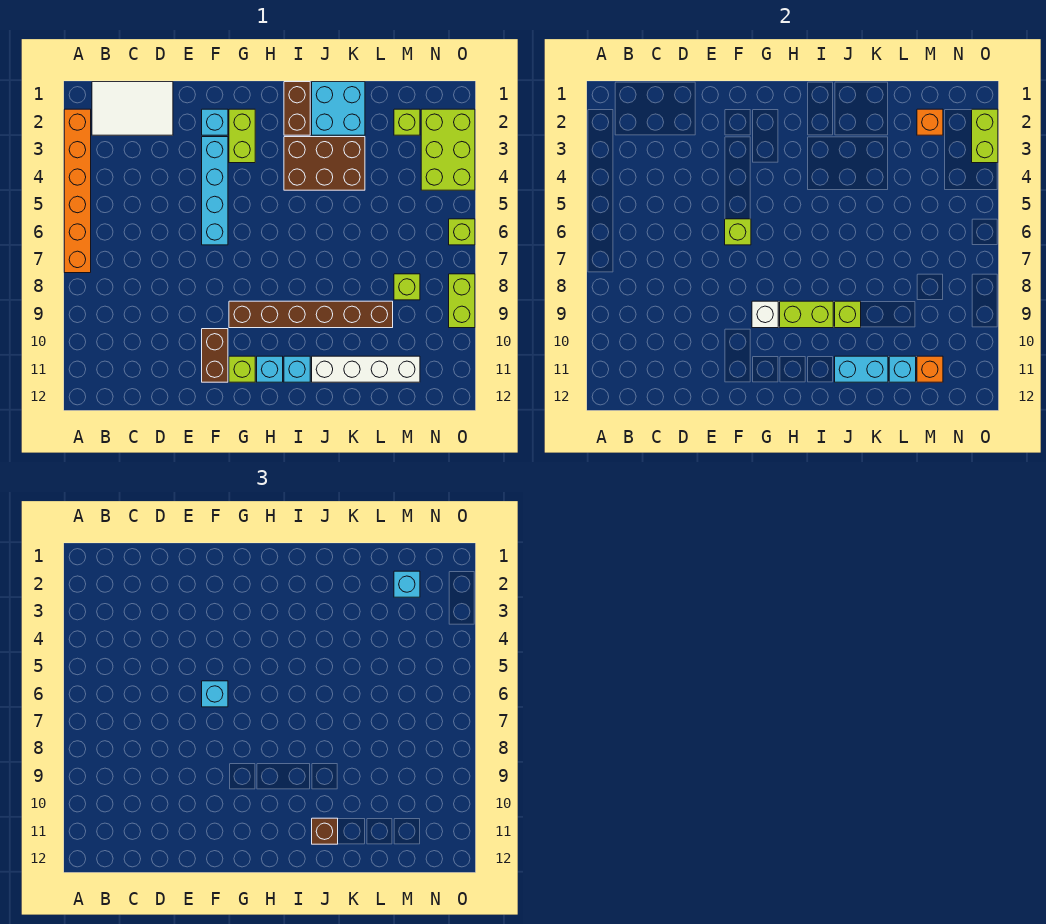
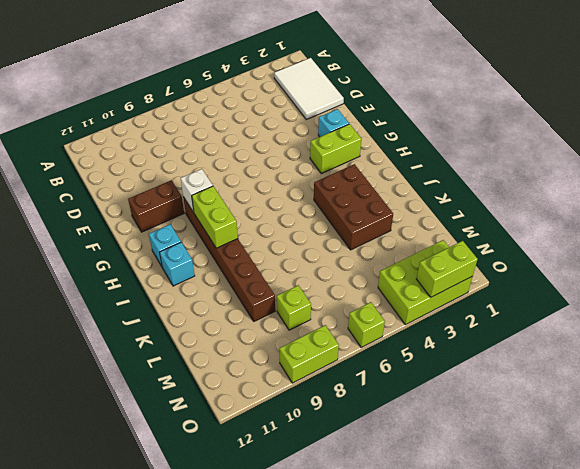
none -> orange 1x6 brick [64,109,91,273]
none -> cyan 1x4 brick [202,137,228,245]
none -> lime 1x1 brick [229,356,255,382]
none -> brown 1x2 brick [284,82,310,135]

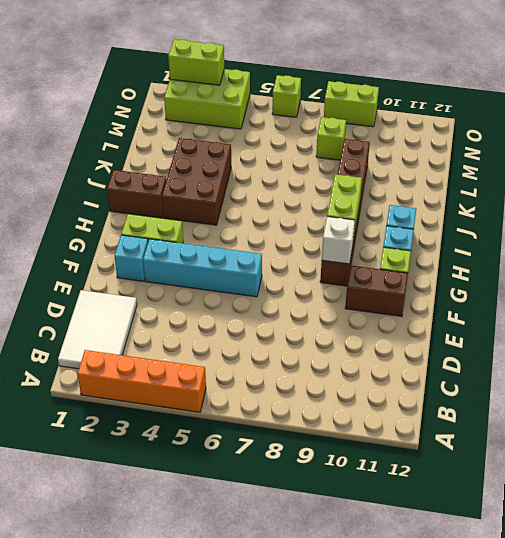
orange 1x4 brick [77,350,206,412] -> orange 1x6 brick [64,109,91,273]
none -> cyan 2x2 brick [312,82,365,135]
none -> white 1x4 brick [312,356,420,382]
none -> lime 1x1 brick [394,109,420,135]
none -> lime 1x1 brick [725,219,751,245]

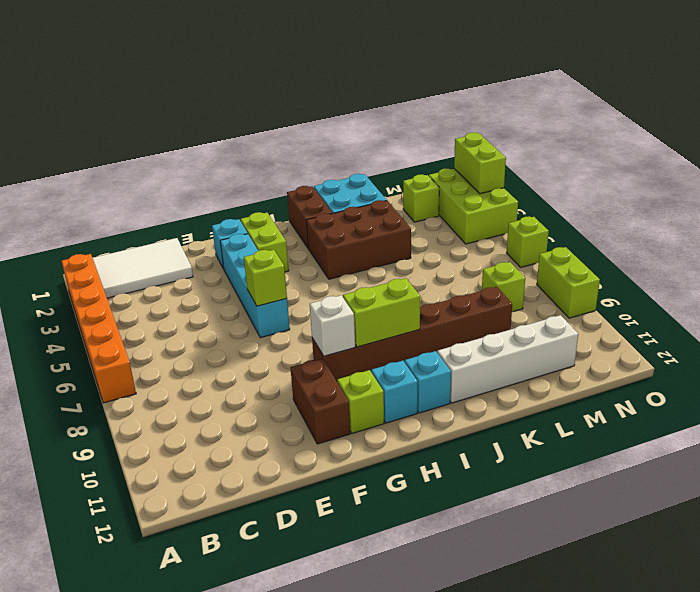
none -> lime 1x1 brick [835,301,861,328]
none -> cyan 1x2 brick [835,356,888,382]
none -> cyan 1x1 brick [889,356,916,382]
none -> orange 1x1 brick [917,109,943,135]

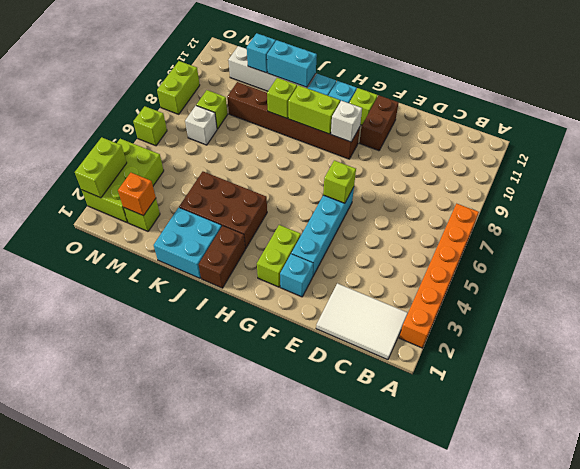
white 1x1 brick [185,106,217,145] -> none
none -> orange 1x1 brick [917,356,943,382]
none -> cyan 1x1 brick [202,681,228,707]
none -> brown 1x1 brick [312,818,338,844]
none -> cyan 1x1 brick [394,571,420,597]

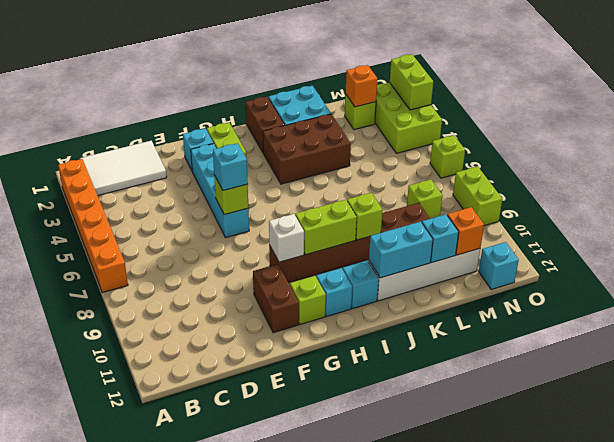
cyan 1x1 brick [479,242,519,290] -> cyan 1x1 brick moved to [394,571,420,597]
none -> brown 1x1 brick [312,818,338,844]

